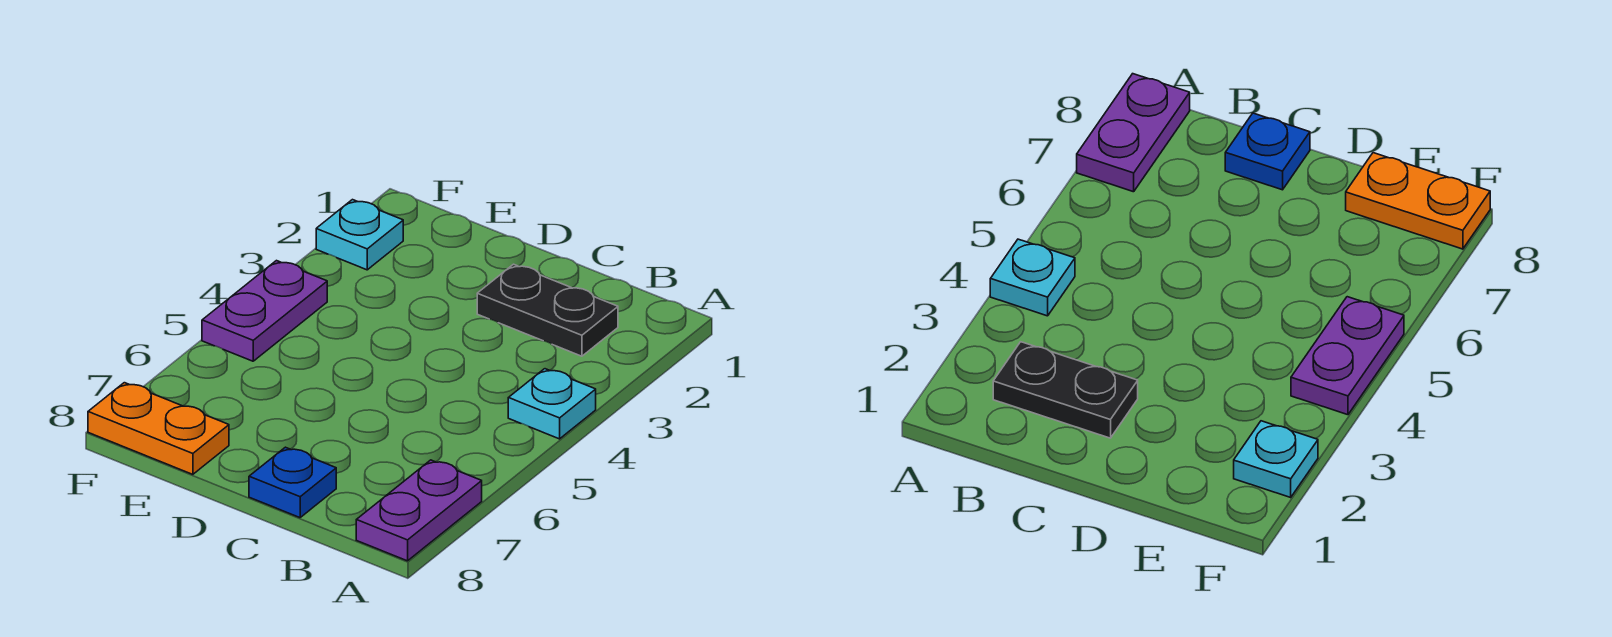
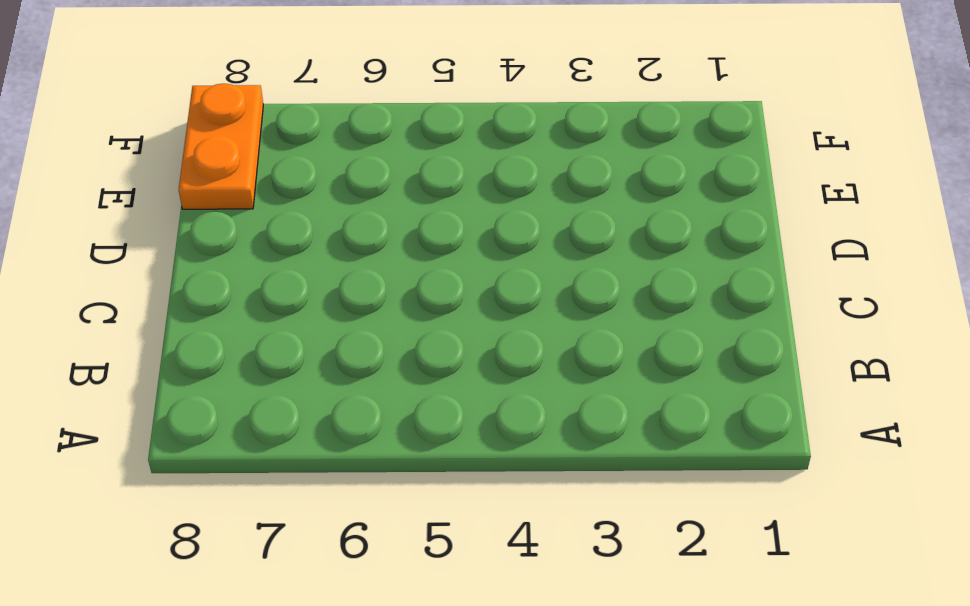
none -> cyan 1x1 plate [508,369,596,439]
none -> purple 1x2 plate [356,460,482,561]

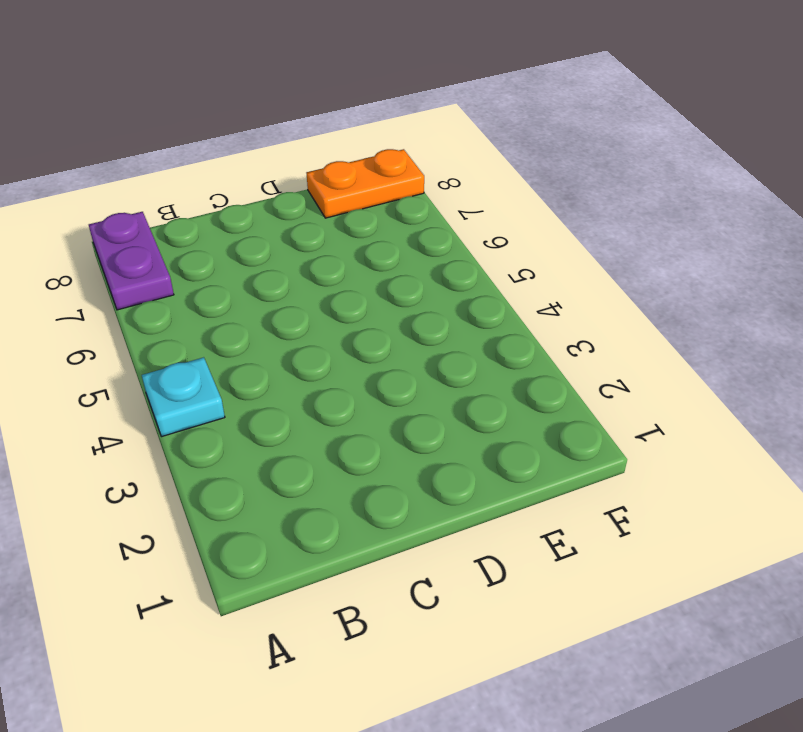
none -> black 1x2 plate [477,264,618,356]
none -> blue 1x1 plate [249,447,336,518]

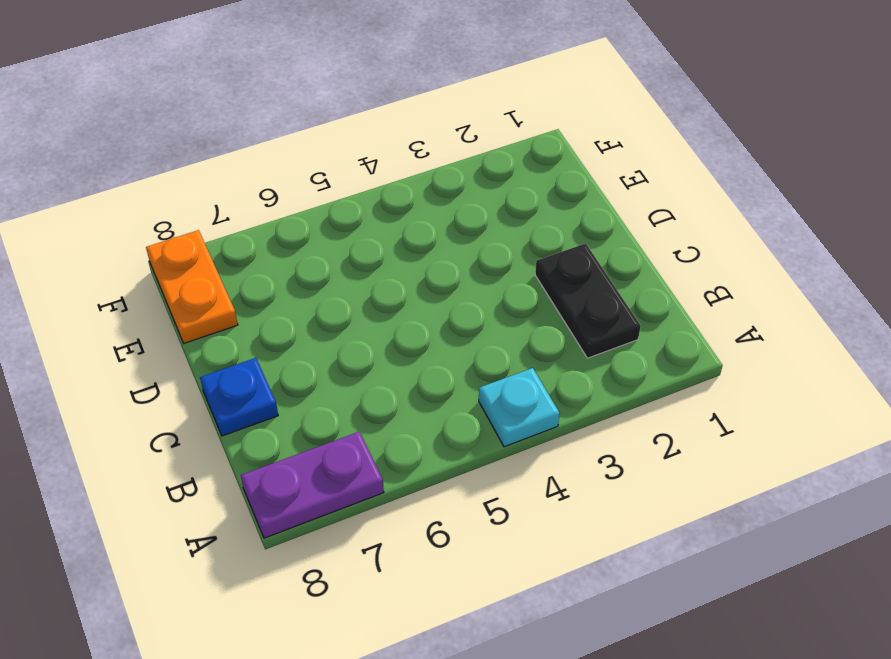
none -> cyan 1x1 plate [316,200,403,270]
none -> purple 1x2 plate [202,261,327,361]

